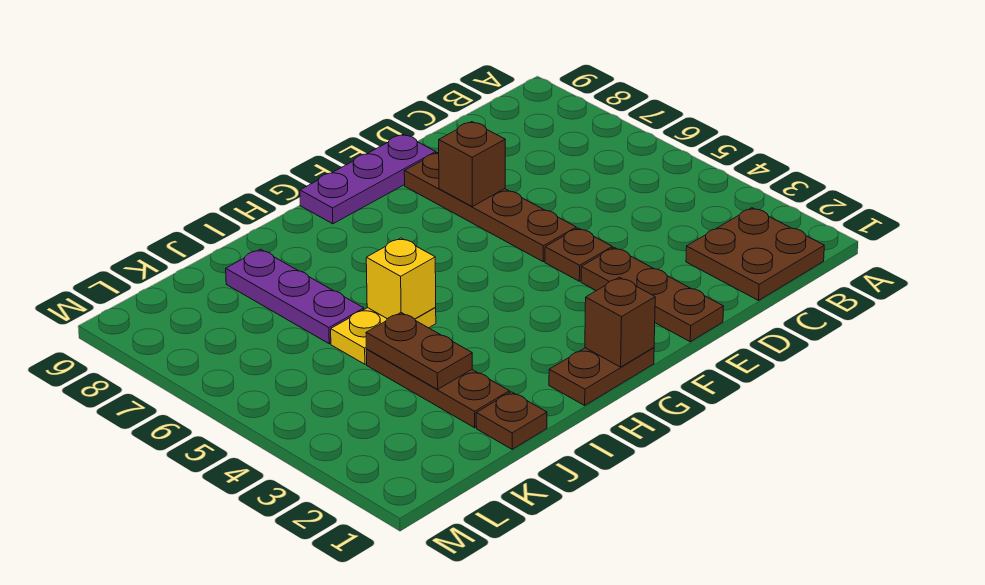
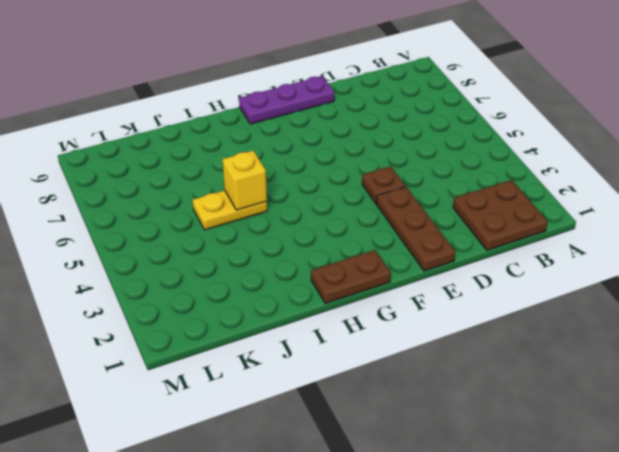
none -> brown 1x4 plate [404,153,576,262]
none -> brown 1x1 plate [476,392,547,449]
none -> brown 1x3 plate [366,349,510,428]

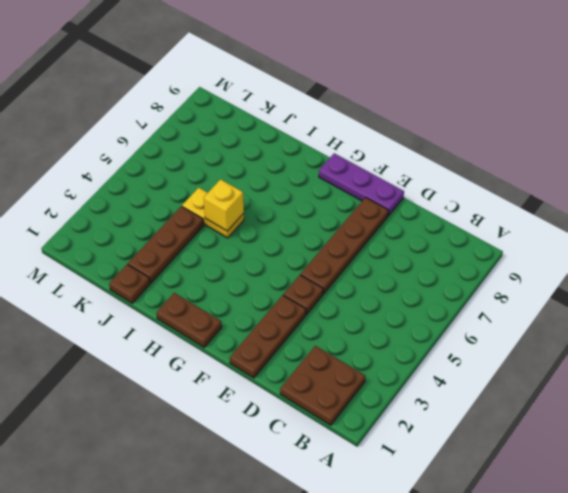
none -> purple 1x3 plate [226,249,364,344]
none -> brown 1x1 brick [439,122,505,206]
none -> brown 1x1 brick [585,277,655,367]

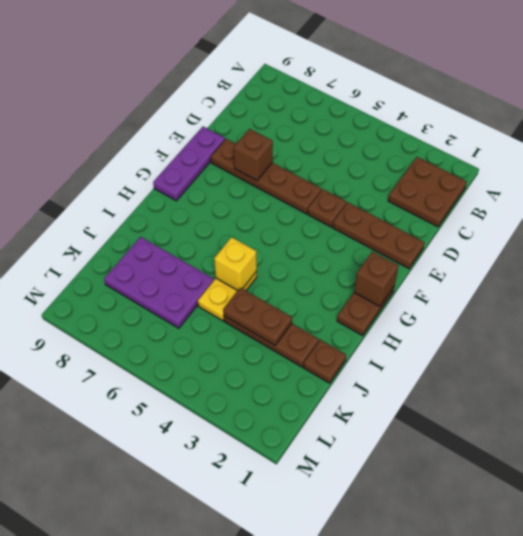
purple 2x3 plate [104,237,214,328] -> purple 1x3 plate [226,249,364,344]

